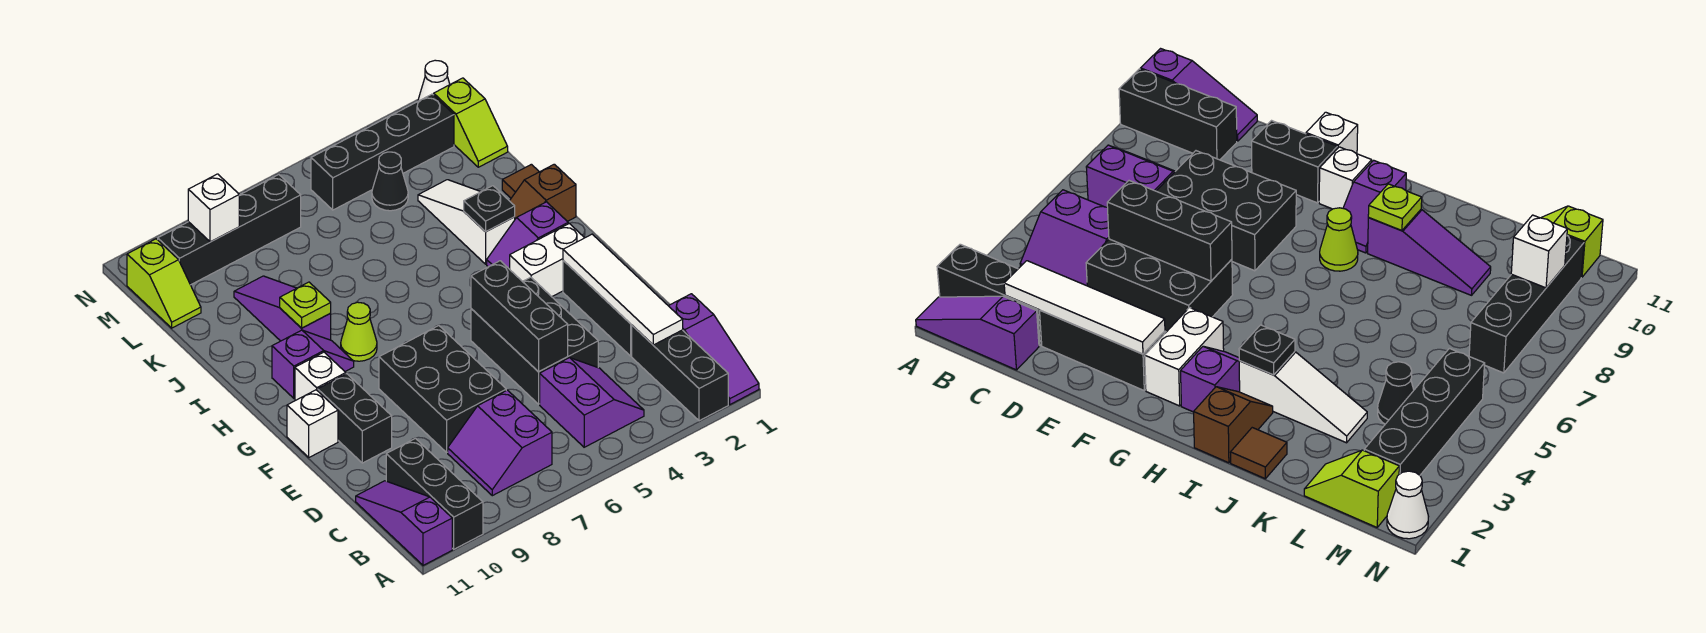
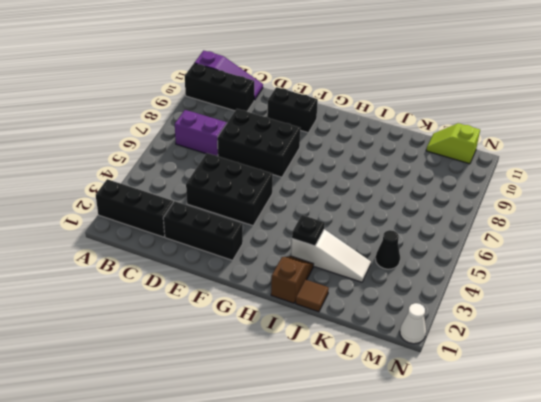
none -> purple 1x3 slope [669,294,759,404]
none -> purple 2x2 slope [540,358,644,447]
none -> white 1x1 brick [287,390,338,457]
none -> white 1x2 brick [510,223,584,297]

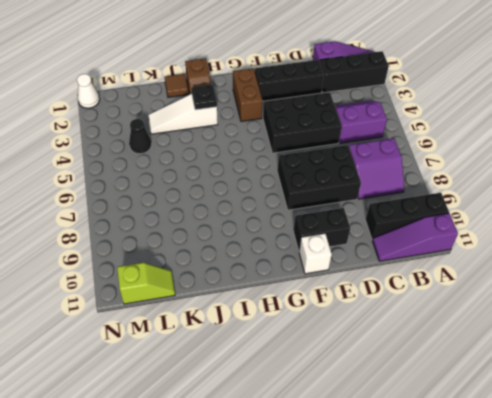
brown 1x2 brick [233,68,263,121] -> white 1x2 brick [510,223,584,297]
none -> white 1x1 brick [295,352,346,400]
none -> purple 1x2 slope [487,202,568,269]
none -> lime 1x1 cone [341,302,377,361]
none -> purple 1x2 slope [272,330,354,398]

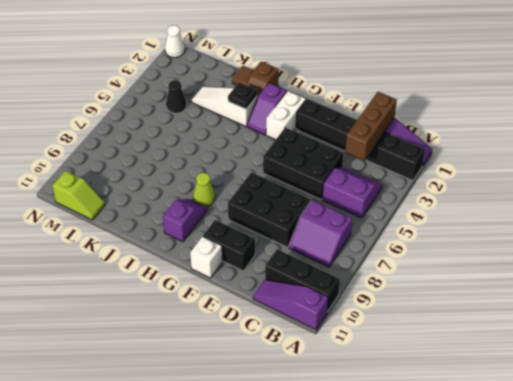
brown 1x3 brick [345,92,397,161] -> white 1x4 tile [563,234,683,345]
none -> white 1x1 brick [295,352,346,400]
none -> purple 1x3 slope [234,276,331,341]
none -> lime 1x2 slope [434,78,508,167]
none -> black 1x4 brick [311,94,454,210]

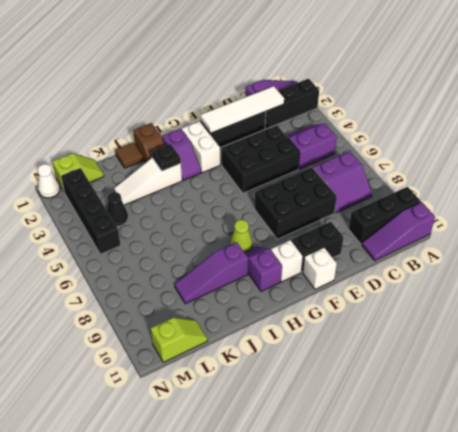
none -> black 1x4 brick [158,174,301,285]
none -> black 1x3 brick [471,261,568,372]
none -> lime 1x1 plate [280,282,331,328]
none -> white 1x1 brick [188,174,239,242]

